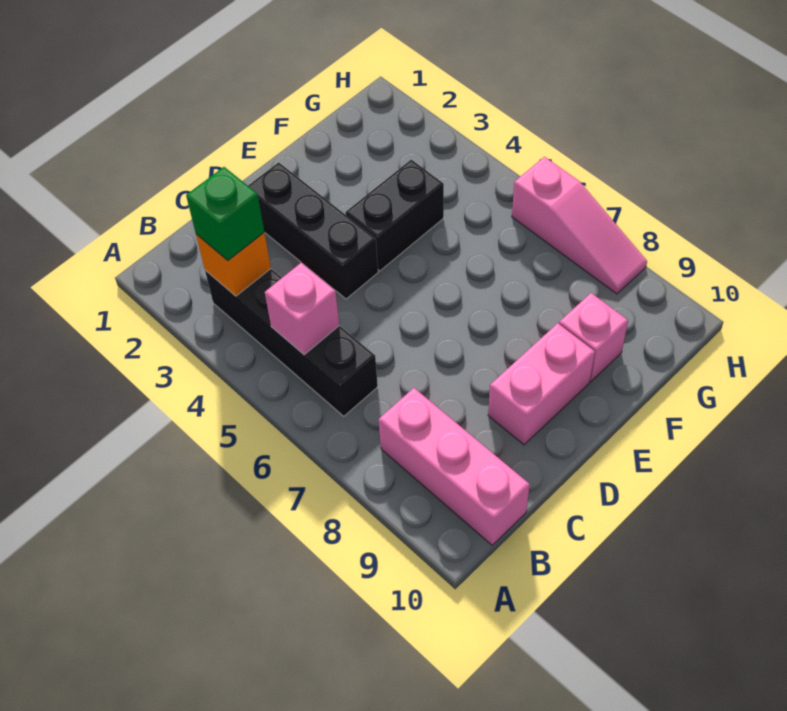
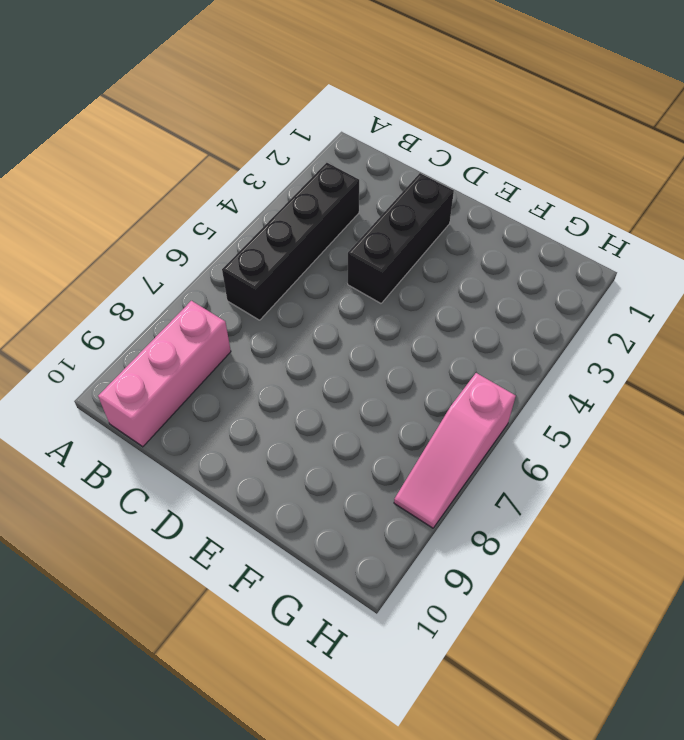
none -> pink 1x2 brick [488,323,595,445]
none -> black 1x2 brick [345,160,444,271]

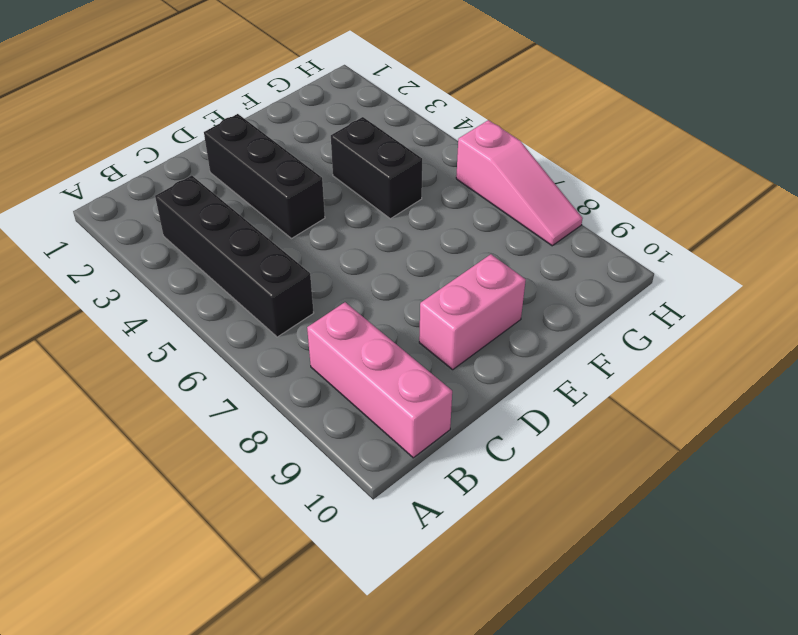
black 1x2 brick [331,117,422,219] -> black 1x2 brick turned to [345,160,444,271]
none -> pink 1x1 brick [559,293,628,381]
none -> orange 1x1 brick [196,232,271,296]

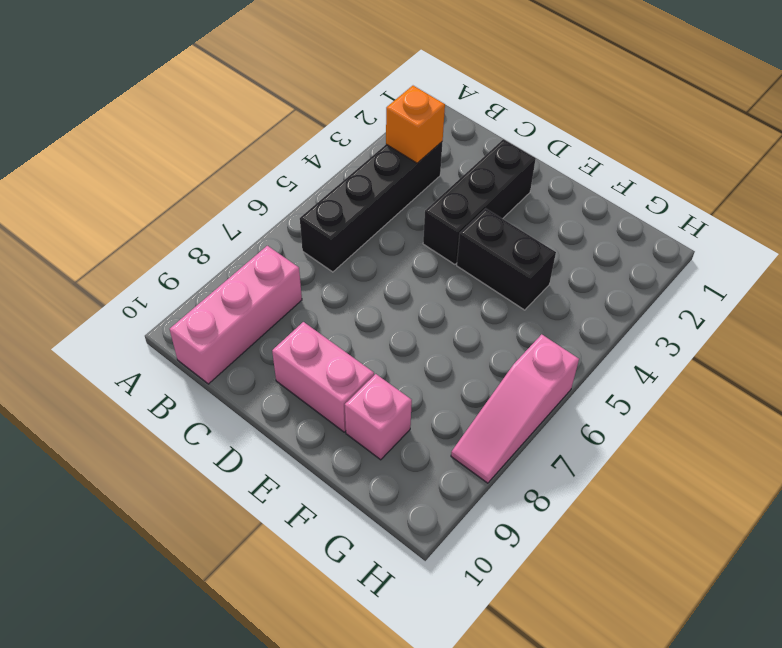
none -> pink 1x1 brick [265,263,339,355]
none -> green 1x1 brick [186,167,264,260]

